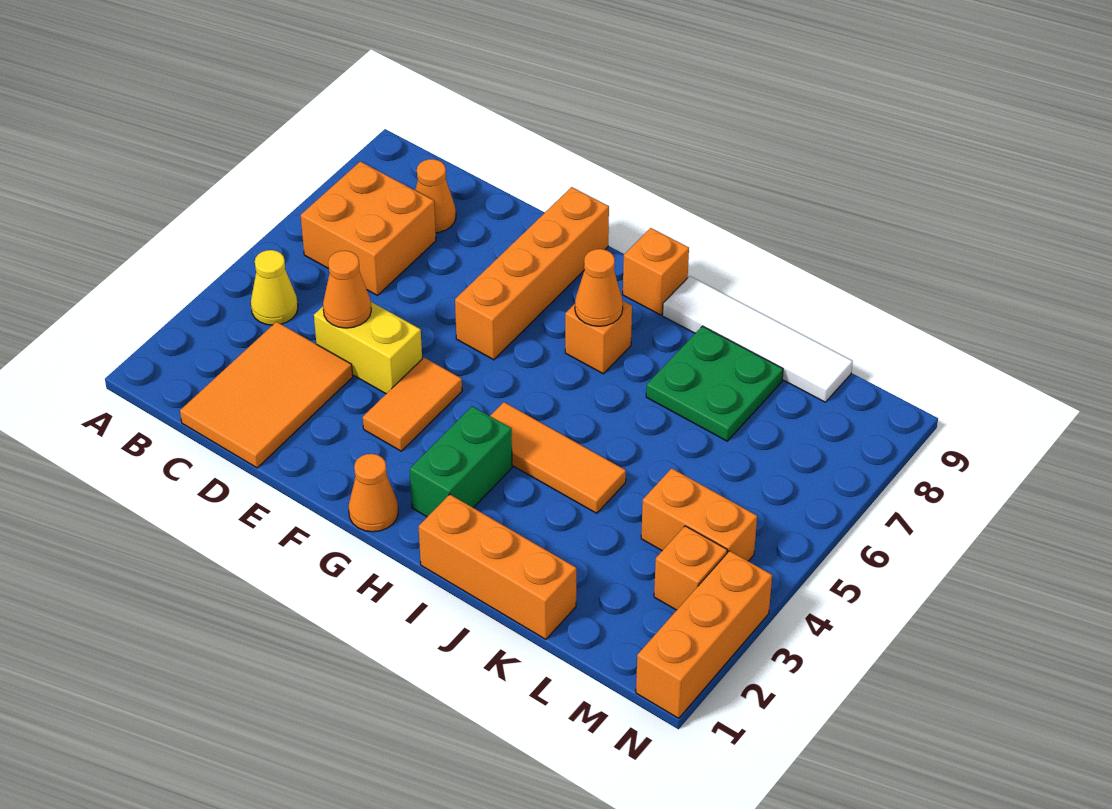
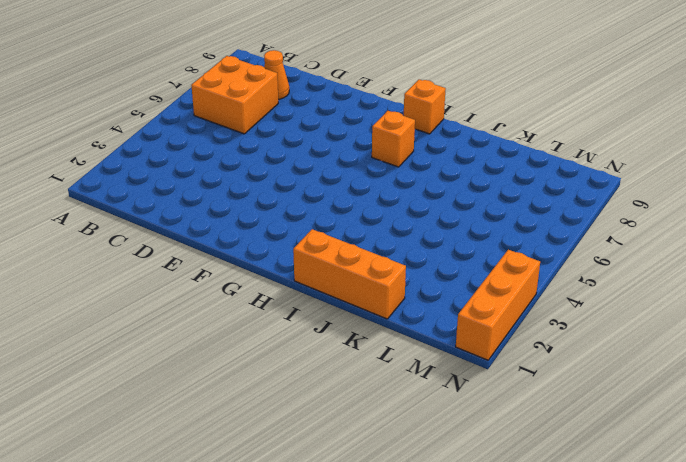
none -> yellow 1x1 cone [251,250,298,325]
none -> orange 2x3 tile [180,322,353,468]
none -> yellow 1x2 brick [314,302,422,394]

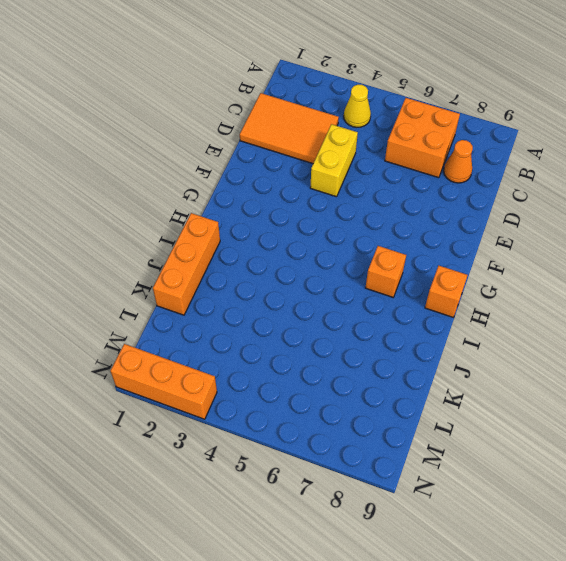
none -> orange 1x2 tile [363,358,462,451]
none -> orange 1x4 brick [455,187,609,360]
none -> orange 1x1 cone [348,454,398,532]

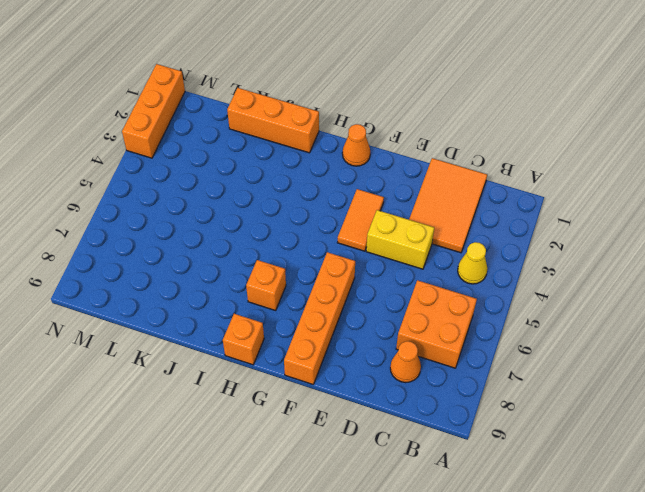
none -> green 1x2 brick [410,406,512,517]
none -> orange 1x3 tile [490,402,626,513]
none -> white 1x4 tile [663,276,853,402]

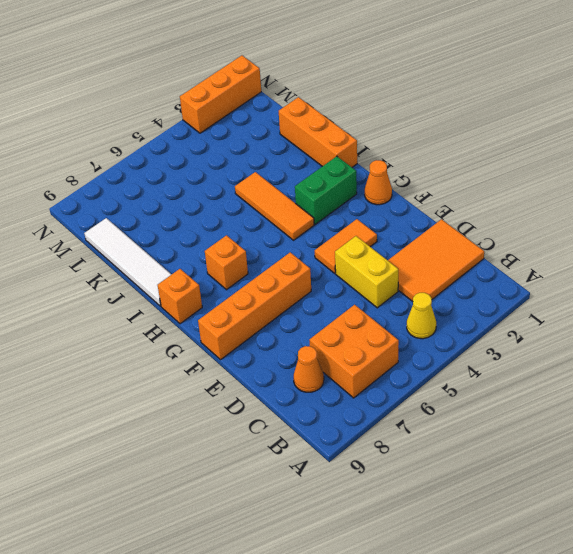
none -> green 2x2 plate [646,326,783,441]
none -> orange 1x2 brick [641,468,757,561]
none -> orange 1x1 brick [654,526,727,610]

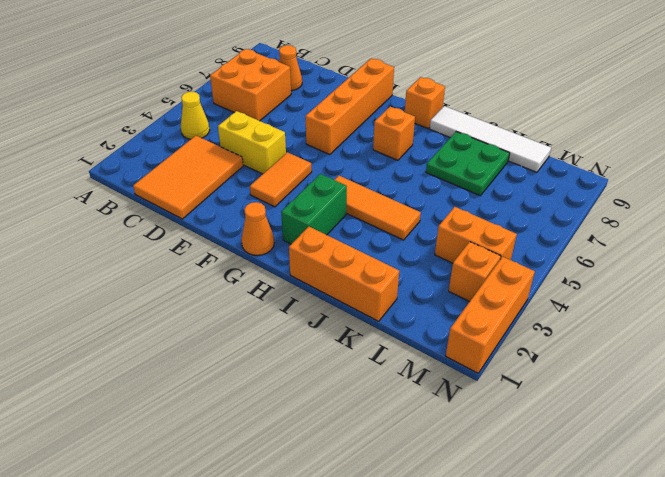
none -> orange 1x1 cone [323,251,371,328]
none -> orange 1x1 cone [575,249,623,326]

